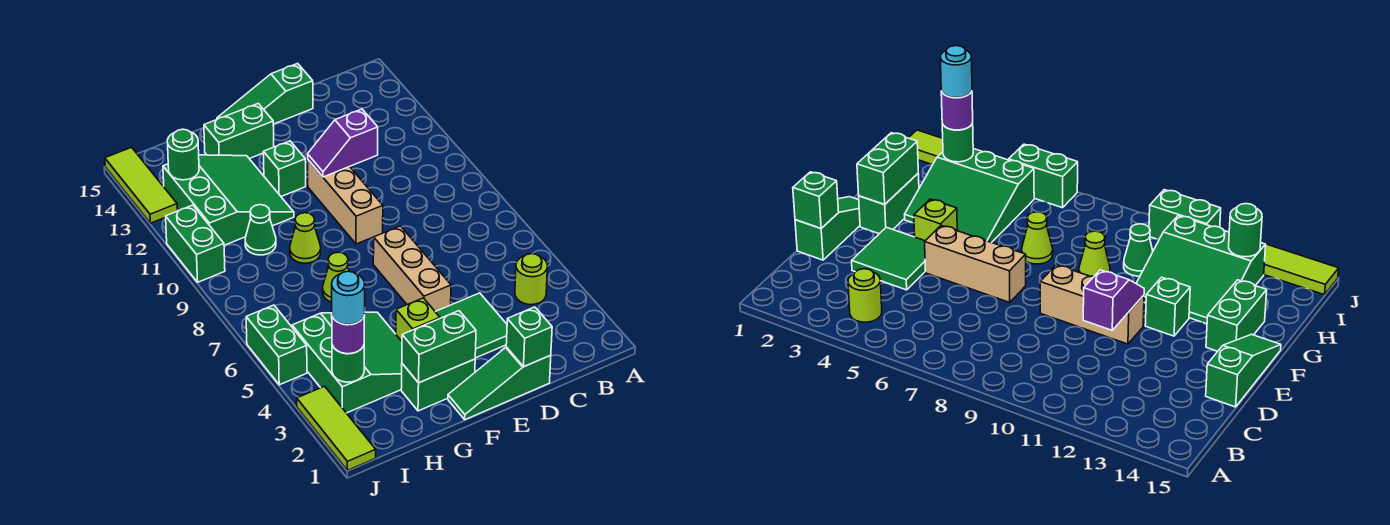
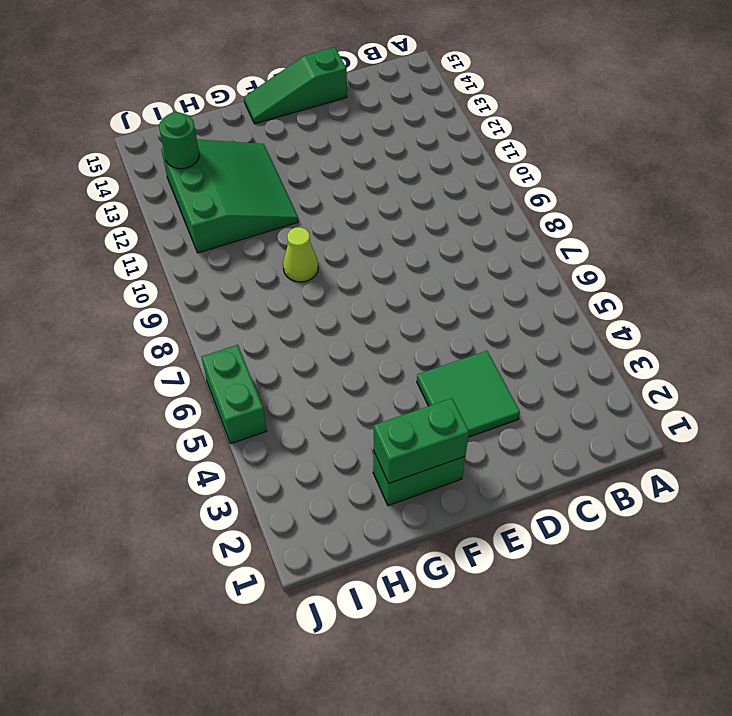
none -> lime 1x1 round brick [515,254,548,305]
none -> green 1x3 slope [448,347,551,420]
none -> tan 1x3 brick [373,226,451,312]

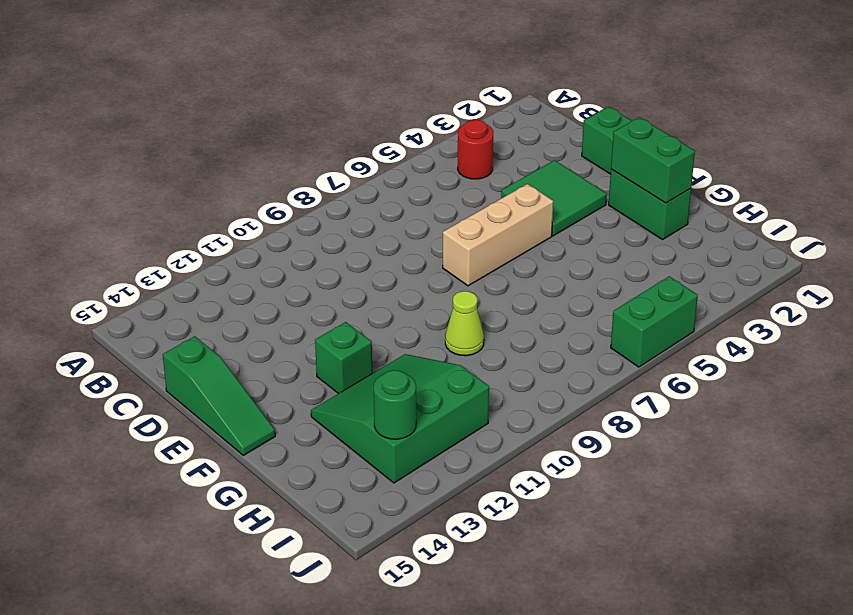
red 1x1 round brick [458,120,493,179] -> lime 1x1 round brick [515,254,548,305]
none -> tan 1x3 brick [308,160,383,244]
none -> lime 1x1 brick [396,298,440,341]
none -> green 1x2 brick [204,104,274,159]

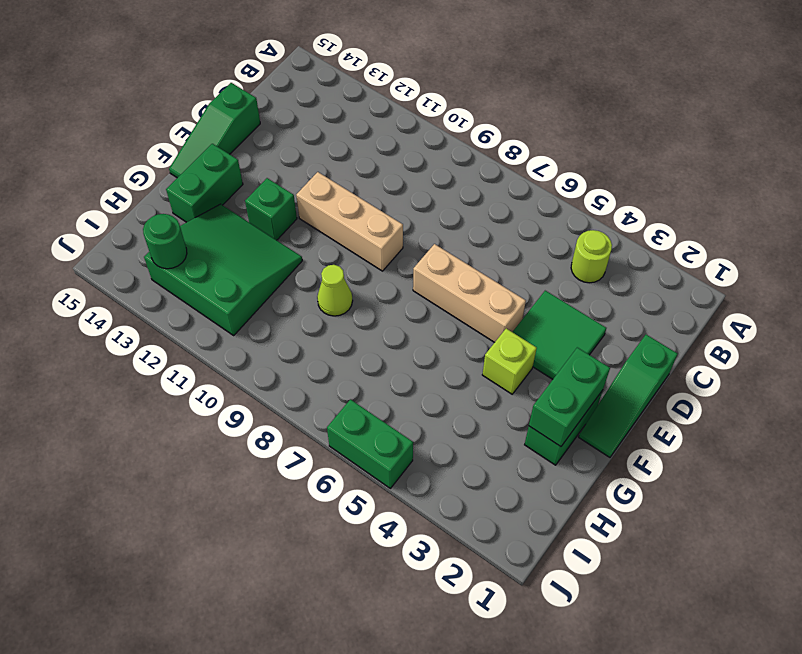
none -> green 3x3 slope [292,312,402,413]
none -> lime 1x1 cone [323,252,349,302]
none -> green 1x1 cone [245,205,276,255]

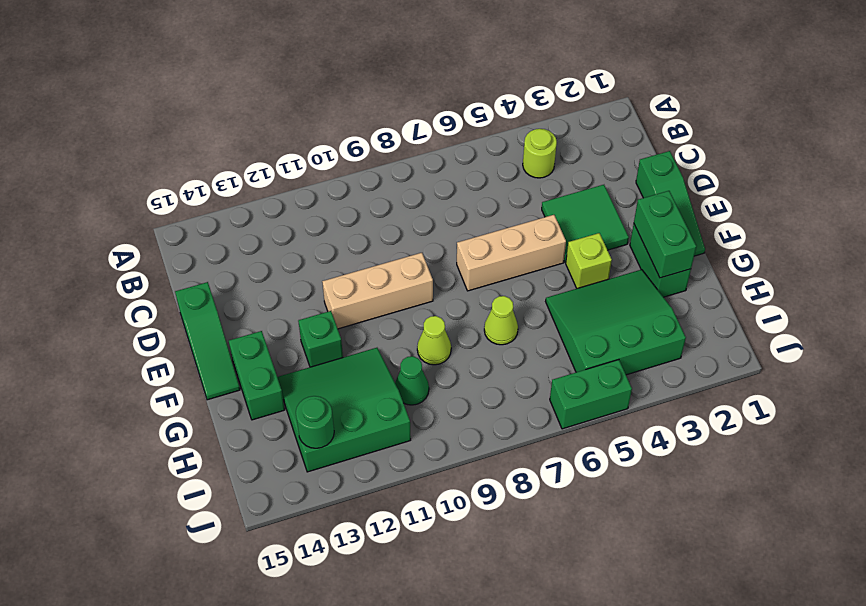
none -> lime 1x3 tile [297,386,376,470]
none -> green 1x2 brick [166,205,225,282]
none -> lime 1x3 tile [105,147,177,223]

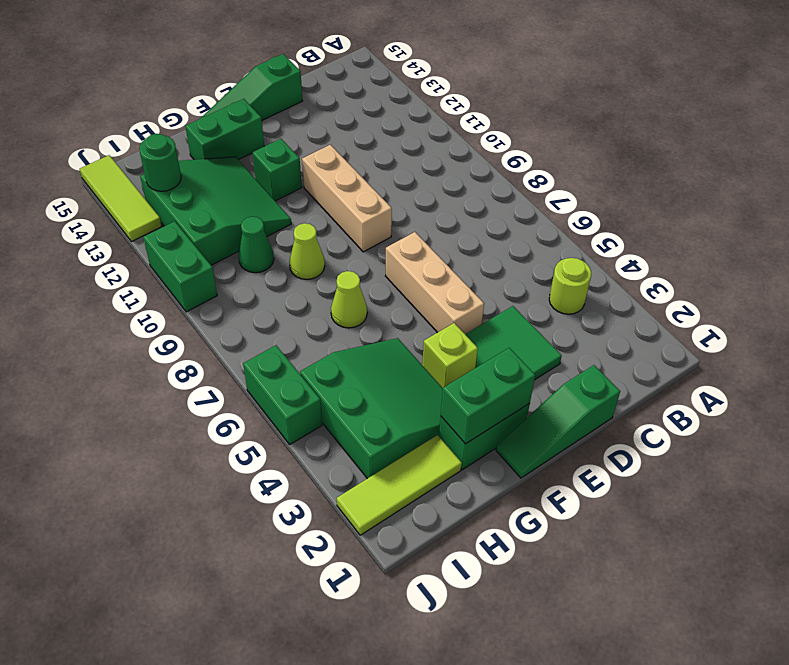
lime 1x3 tile [337,435,462,535] -> lime 1x3 tile turned to [297,386,376,470]
none -> green 1x1 brick [506,307,552,367]
none -> purple 1x2 slope [308,109,378,177]
none -> green 1x1 round brick [332,345,364,382]

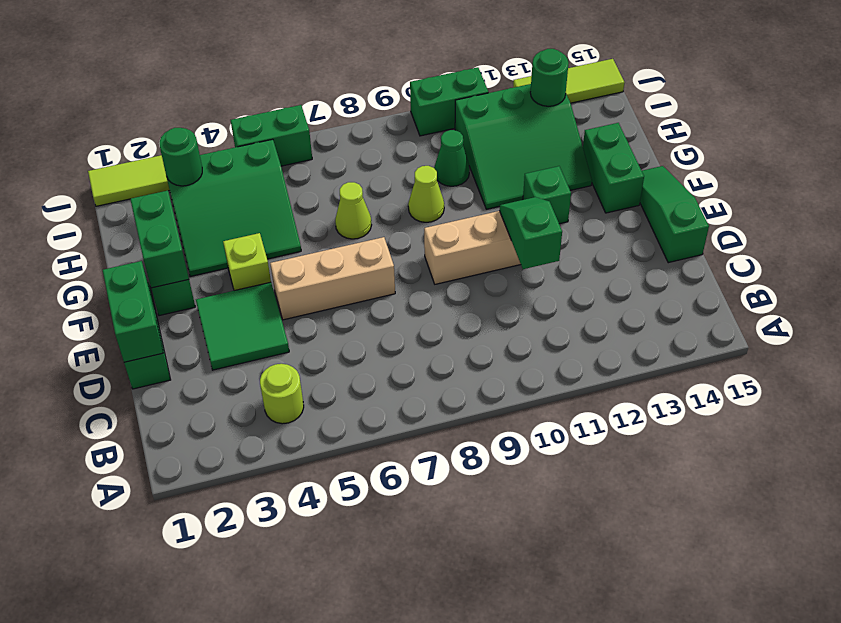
green 1x2 brick [103,261,163,362] -> green 1x1 brick [506,307,552,367]
green 1x2 slope [499,197,562,269] -> purple 1x2 slope [308,109,378,177]
none -> purple 1x1 round brick [332,315,365,354]
none -> cyan 1x1 round brick [332,271,365,325]

